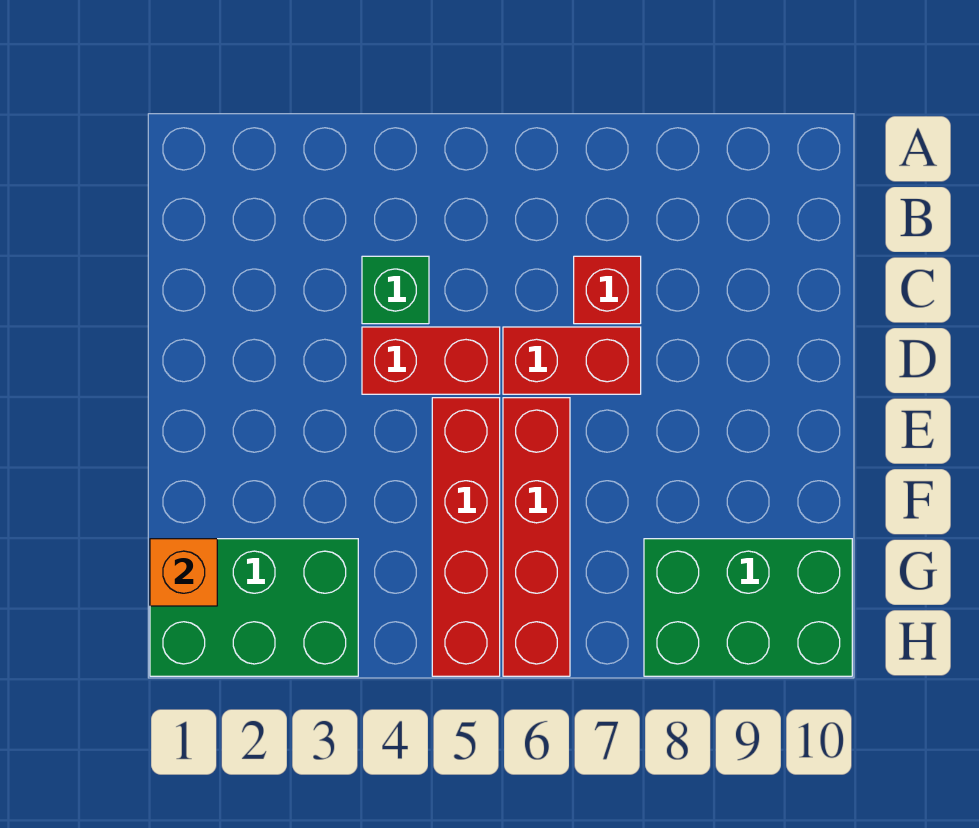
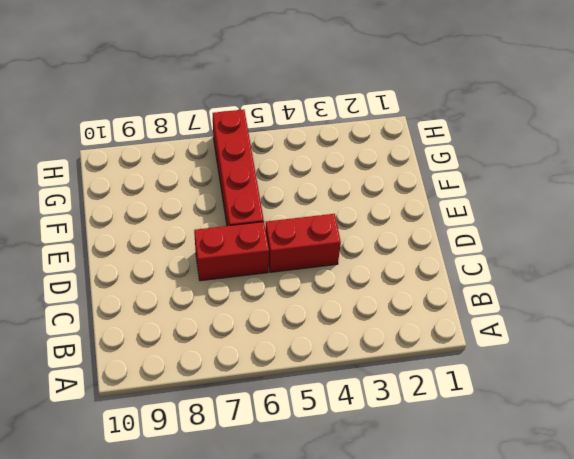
none -> green 1x1 brick [362,256,429,324]
none -> red 1x1 brick [574,256,641,324]

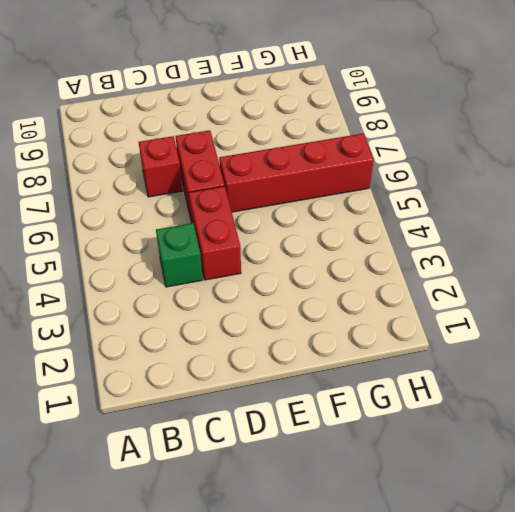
none -> red 1x4 brick [432,398,500,676]
none -> green 2x3 brick [150,539,358,676]

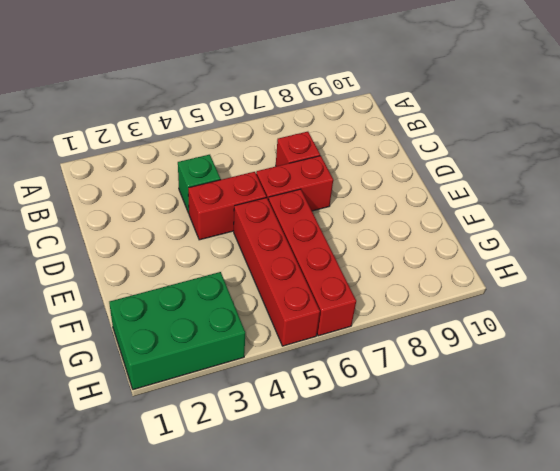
none -> green 2x3 brick [644,539,852,676]
none -> orange 1x1 brick [150,539,217,606]

